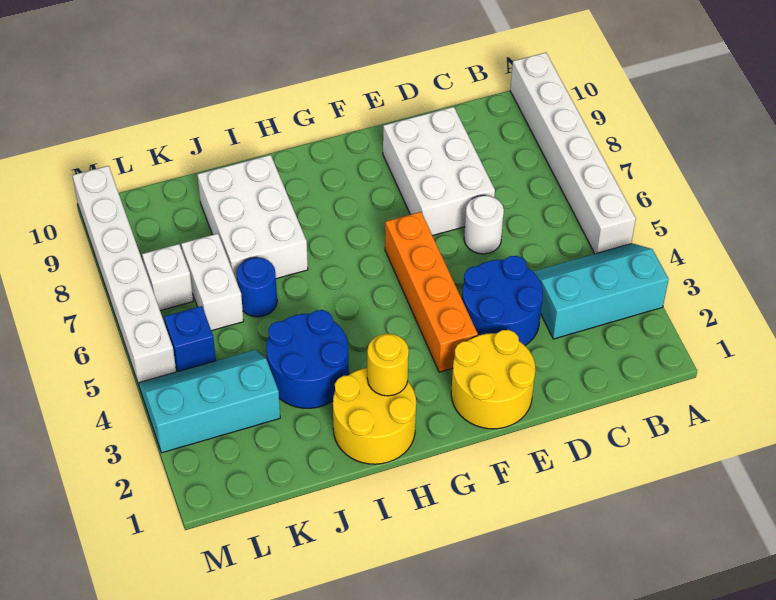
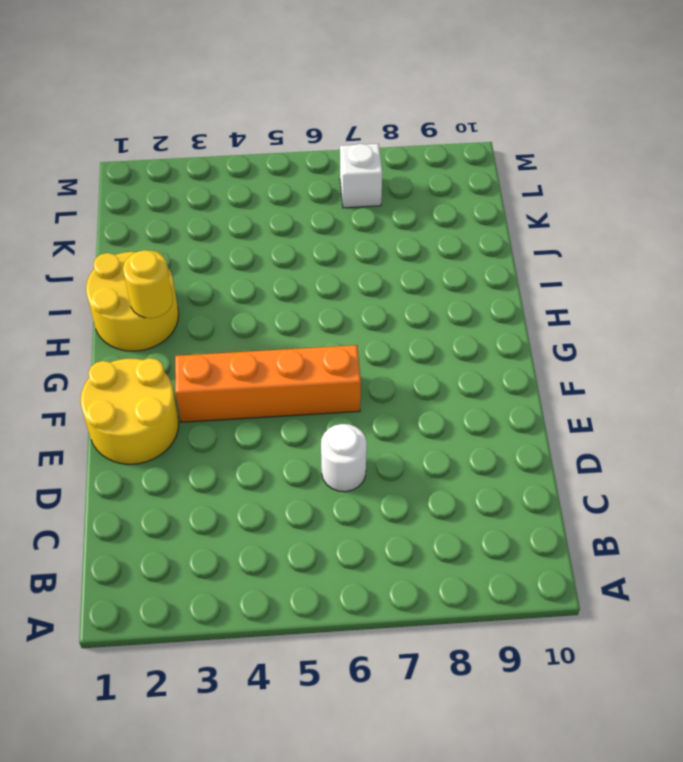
none -> cyan 2x3 slope [533,243,669,339]
none -> white 1x6 brick [510,53,636,254]
none -> blue 2x2 round brick [462,256,543,345]

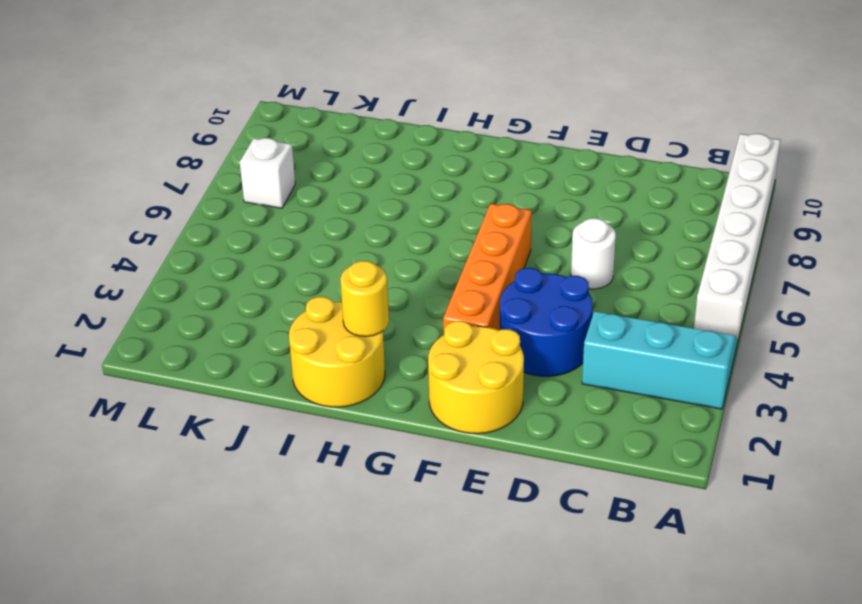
none -> white 2x3 brick [383,107,495,236]
none -> blue 2x2 round brick [266,310,349,408]
none -> white 2x3 brick [197,155,308,281]

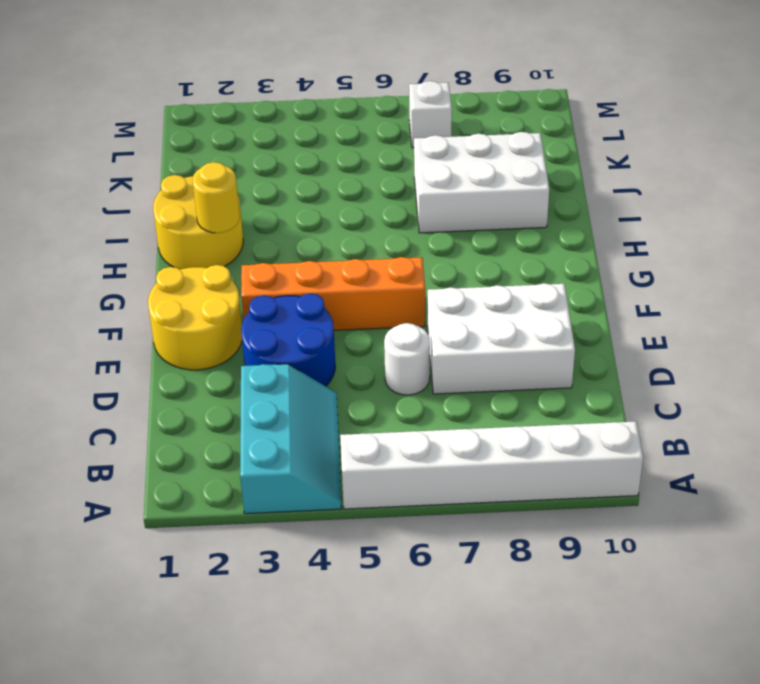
none -> blue 2x2 round brick [266,310,349,408]
none -> blue 1x1 round brick [237,257,277,317]
none -> cyan 2x3 slope [139,350,280,453]

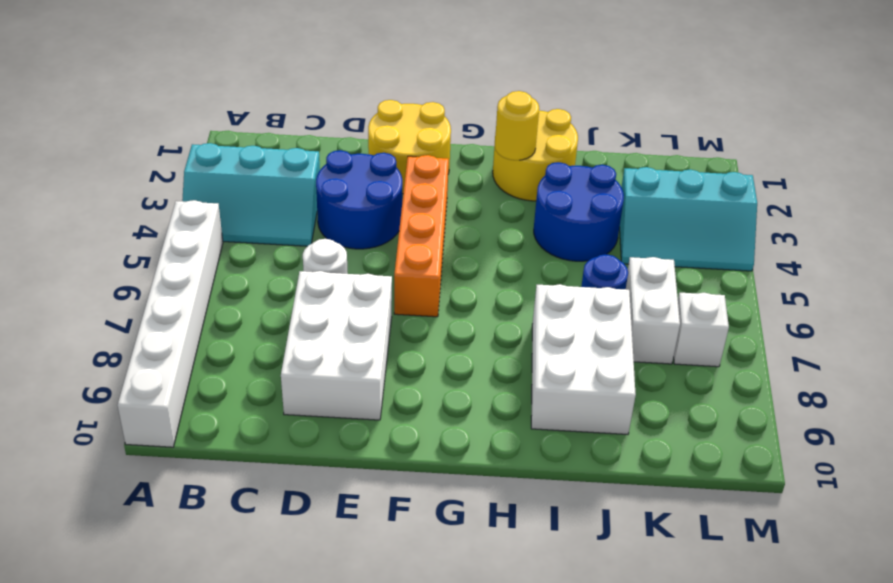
none -> blue 1x1 brick [164,306,216,371]
none -> white 1x6 brick [72,166,176,385]

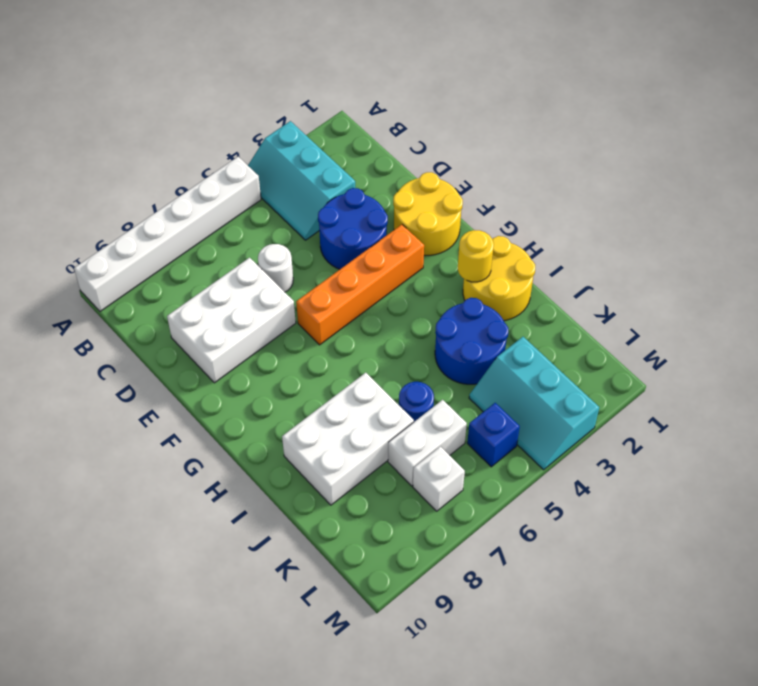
none -> white 1x6 brick [72,166,176,385]

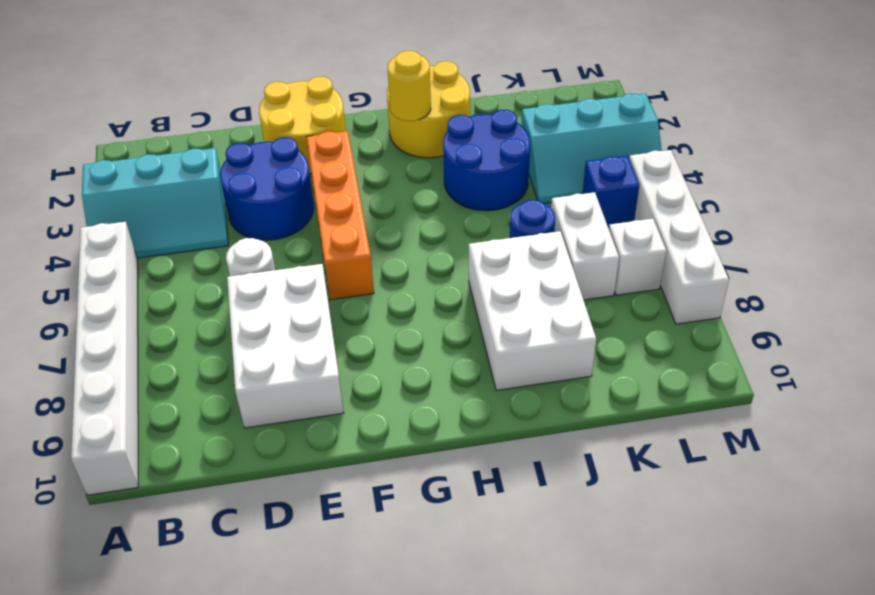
white 1x4 brick [629,150,729,324] -> white 1x6 brick [72,166,176,385]

